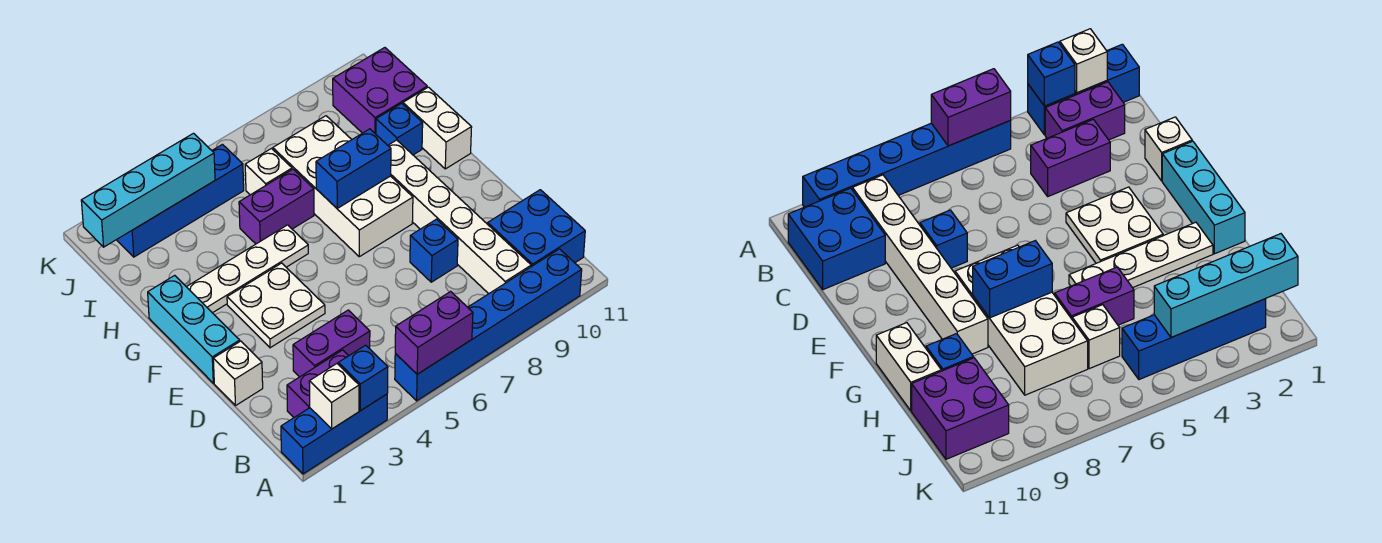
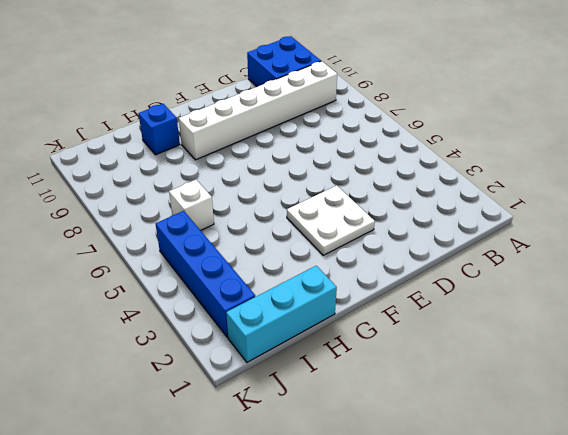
cyan 1x3 brick [226,266,337,362] -> cyan 1x3 brick moved to [148,275,240,383]
none -> blue 1x3 brick [281,394,387,474]
none -> blue 1x6 brick [395,249,582,401]
none -> purple 1x2 brick [287,350,349,417]

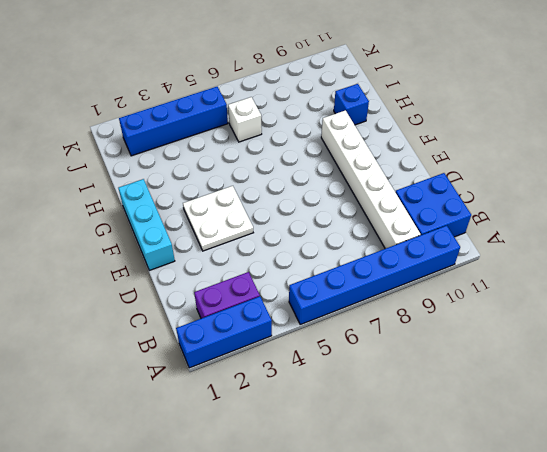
none -> purple 1x2 brick [293,310,370,377]
none -> white 1x1 brick [213,341,263,406]
none -> blue 1x1 brick [410,219,458,282]

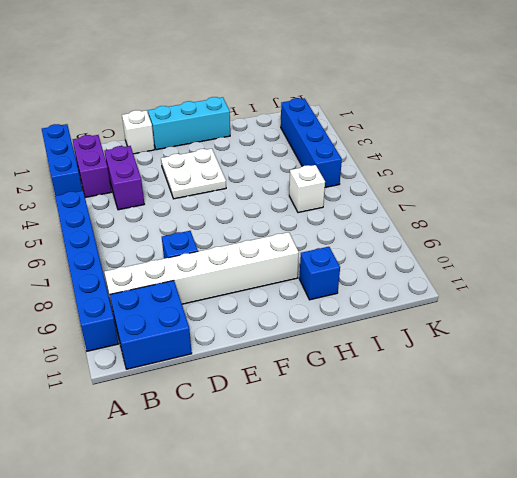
none -> white 2x4 brick [273,116,413,257]
none -> white 1x4 plate [187,225,308,313]
none -> white 1x2 brick [403,87,472,169]

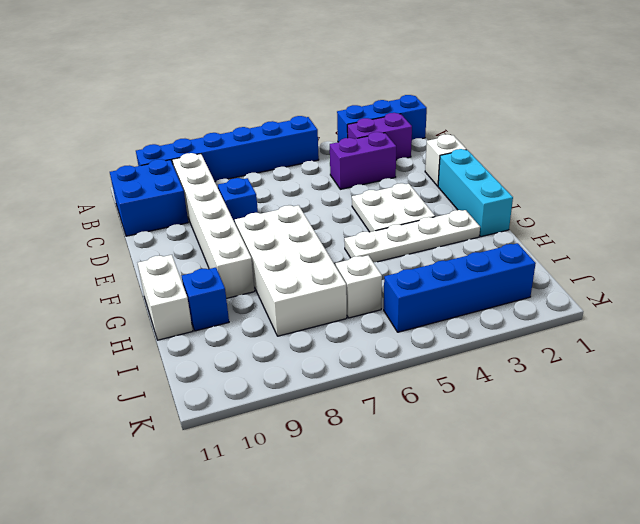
none -> purple 1x2 brick [239,169,314,244]
none -> purple 2x2 brick [333,48,427,134]
none -> white 1x1 brick [309,364,359,429]

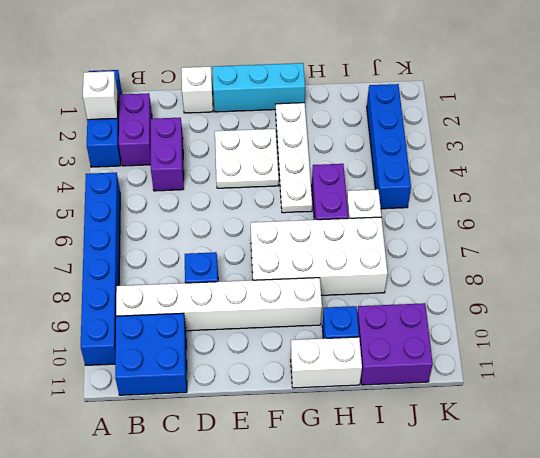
none -> blue 1x1 brick [338,345,388,411]
none -> purple 1x2 brick [395,291,473,374]
none -> blue 1x2 brick [316,129,391,208]

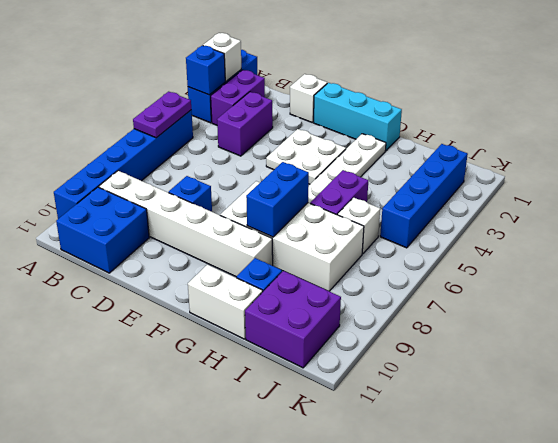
purple 1x2 plate [133,92,191,138] -> purple 1x2 brick [395,291,473,374]
none -> cyan 1x4 brick [81,133,215,247]

